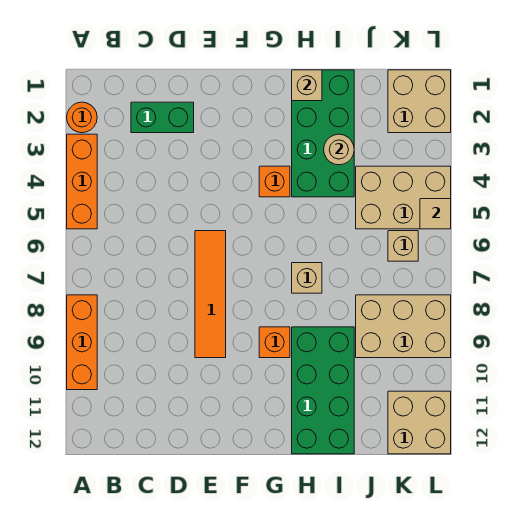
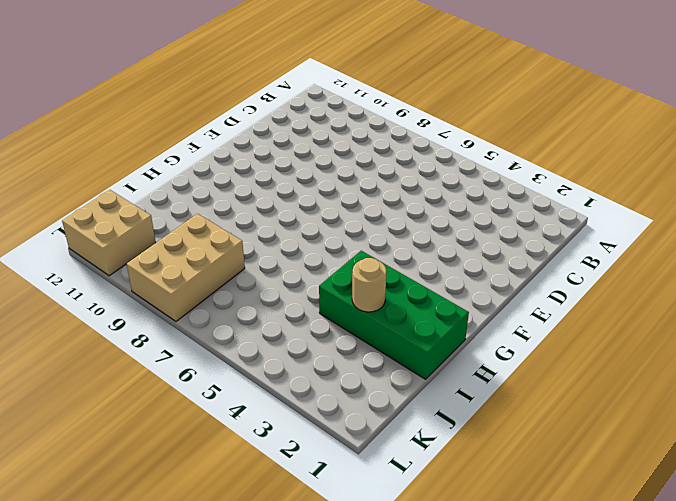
none -> orange 1x1 round brick [67,102,97,133]
none -> orange 1x3 brick [67,134,97,229]
none -> orange 1x3 brick [67,295,97,390]

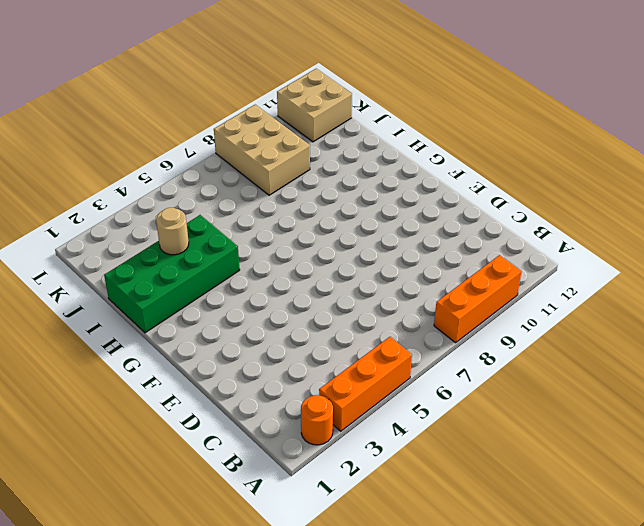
none -> green 1x2 brick [131,102,194,133]
none -> orange 1x4 tile [195,231,226,358]
none -> orange 1x1 brick [259,166,290,197]

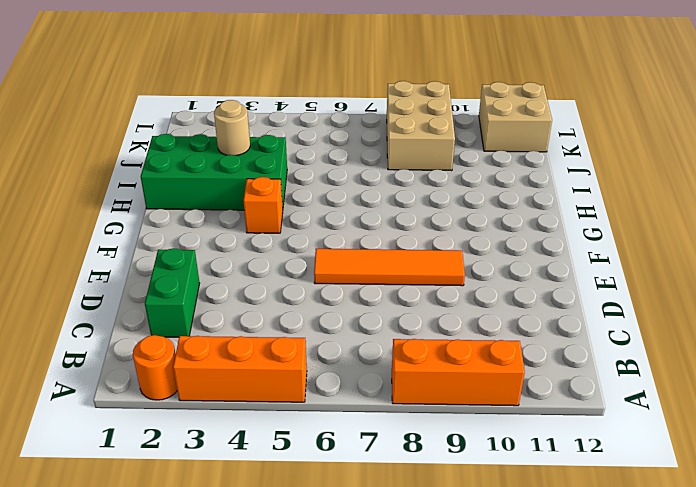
none -> orange 1x1 brick [259,327,290,358]
none -> tan 1x1 brick [292,263,322,293]
none -> green 2x4 brick [292,327,354,454]

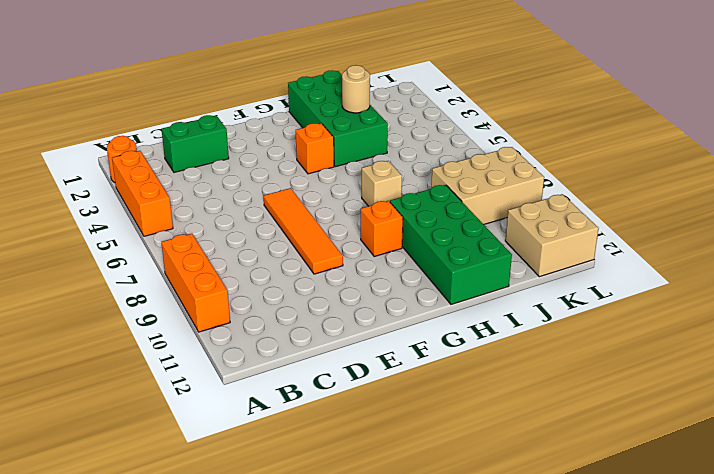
none -> tan 2x3 brick [356,166,451,229]
none -> tan 2x2 brick [388,70,451,133]
none -> tan 1x1 brick [388,231,418,261]

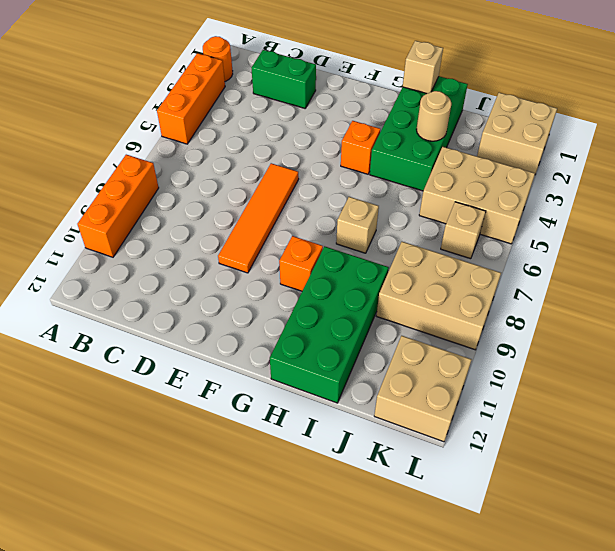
none -> tan 1x1 tile [420,199,451,229]

